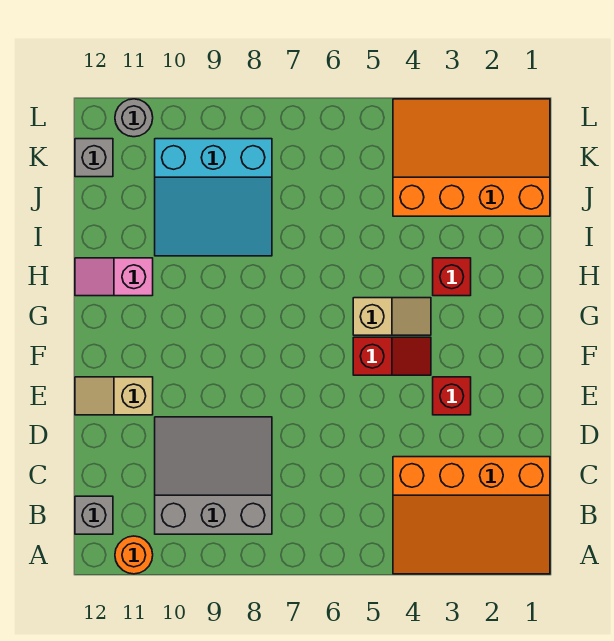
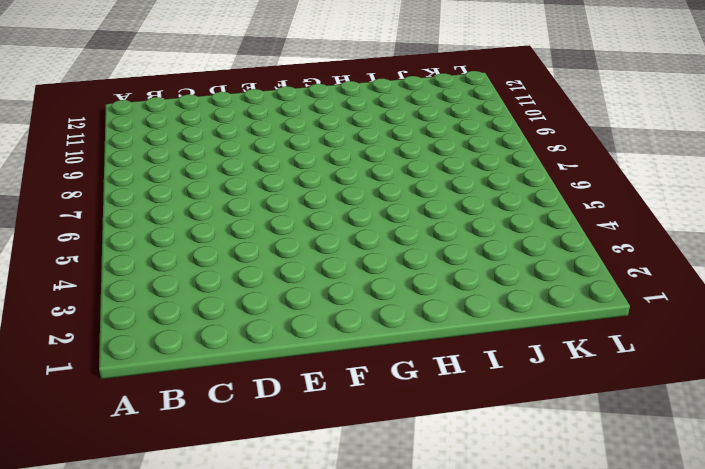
none -> orange 3x4 slope [393,457,550,574]
none -> orange 1x1 round brick [115,536,153,574]
none -> grey 3x3 slope [155,417,272,534]

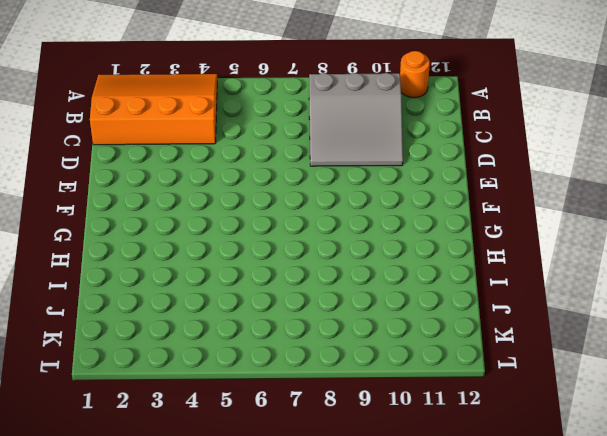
none -> grey 1x1 brick [75,496,113,534]
none -> red 1x1 brick [433,377,471,415]
none -> tan 1x2 slope [75,377,153,415]

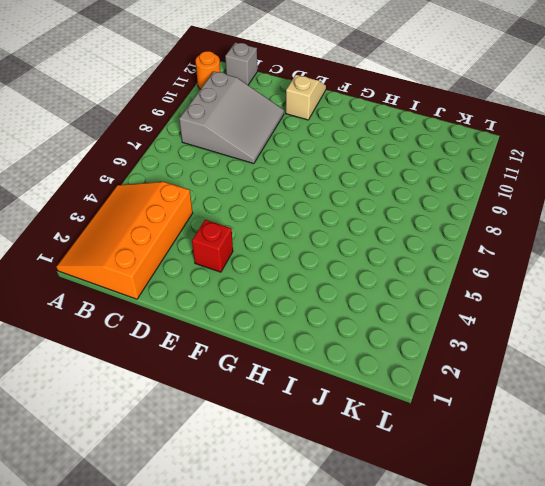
none -> red 1x2 slope [353,337,431,375]
none -> tan 1x2 slope [353,298,431,335]
none -> red 1x1 brick [433,258,471,296]

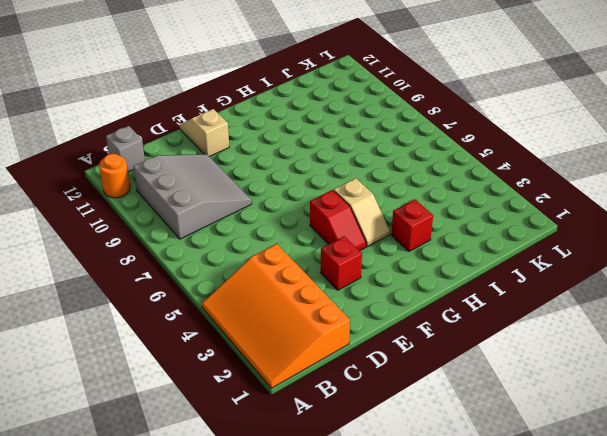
none -> pink 1x2 slope [75,258,153,296]
none -> cyan 3x3 slope [155,139,272,256]
none -> orange 3x4 slope [393,99,550,216]

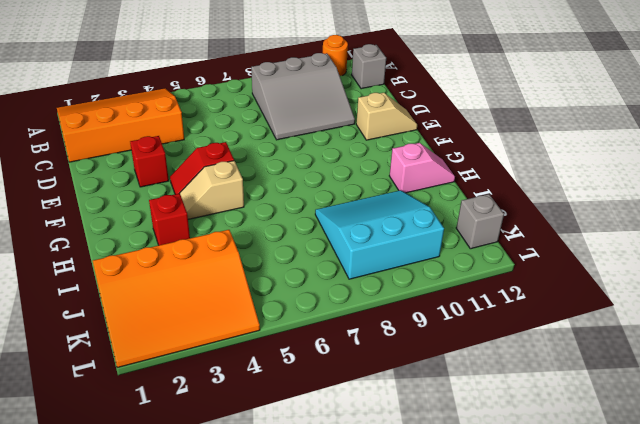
none -> grey 1x1 round brick [115,99,153,137]

